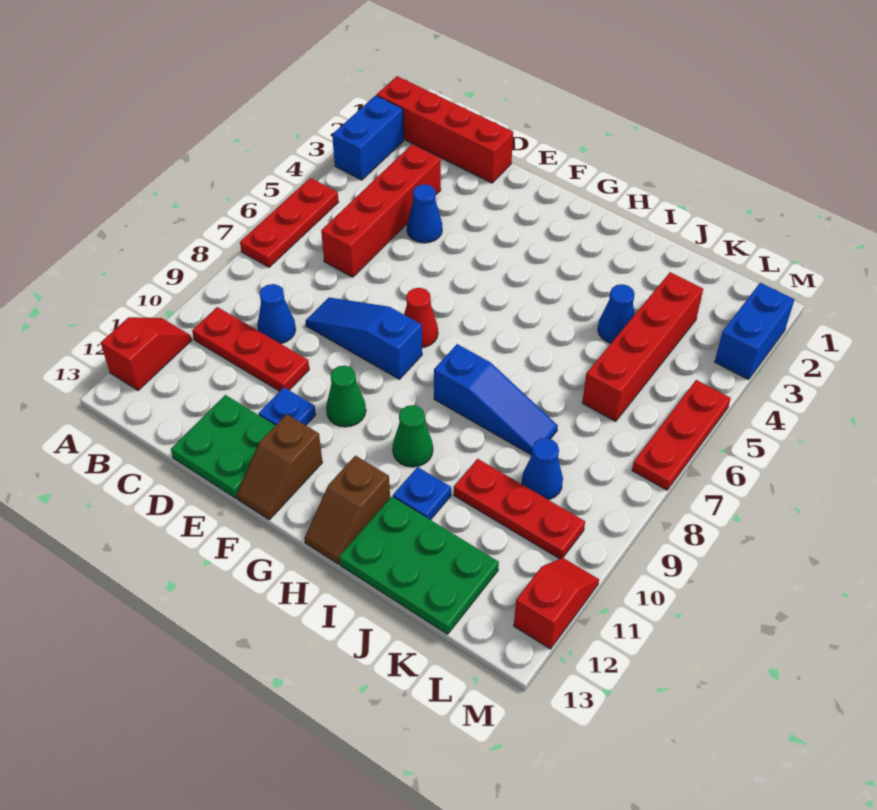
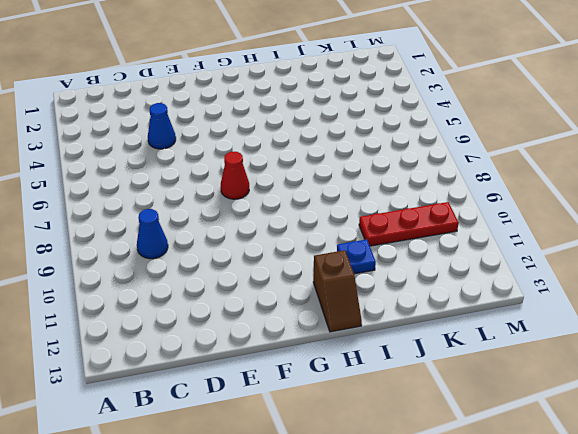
none -> red 1x4 brick [377,76,513,183]
none -> blue 1x2 brick [332,95,404,180]
none -> red 1x3 plate [240,178,338,267]

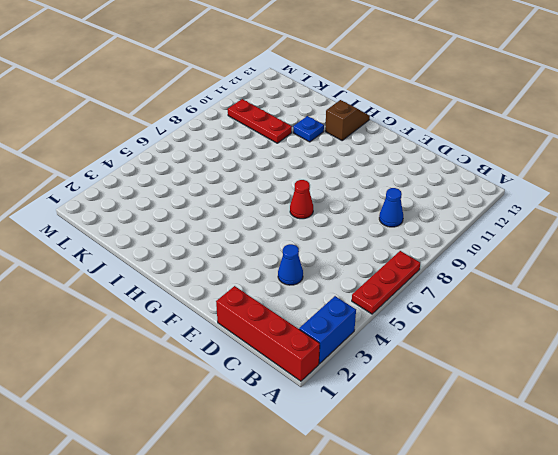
none -> red 1x2 slope [101,317,191,391]
none -> red 1x3 plate [192,307,309,391]
none -> red 1x4 brick [321,144,441,277]

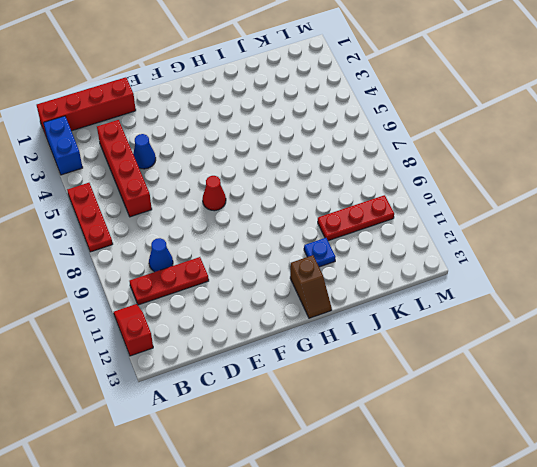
none -> blue 1x3 slope [306,298,422,379]
none -> green 2x2 plate [171,395,276,498]
none -> blue 1x1 plate [259,387,316,425]

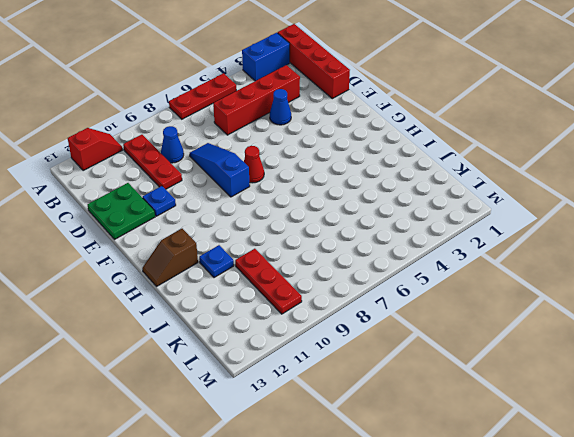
none -> green 1x1 cone [326,366,366,427]
none -> brown 1x2 slope [237,414,322,520]
none -> blue 1x3 slope [434,344,558,455]

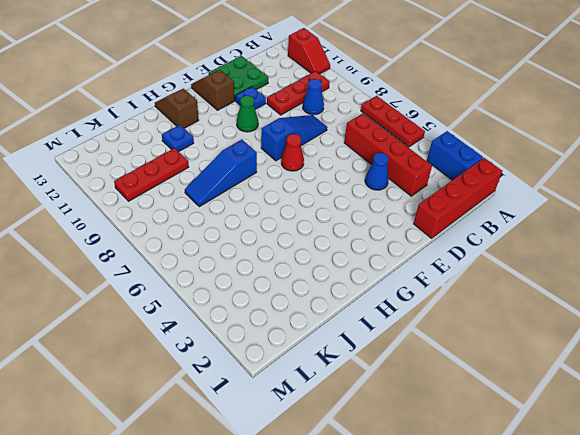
none -> green 1x1 cone [393,405,433,467]
none -> green 2x3 plate [339,497,499,634]
none -> blue 1x1 cone [598,284,635,343]

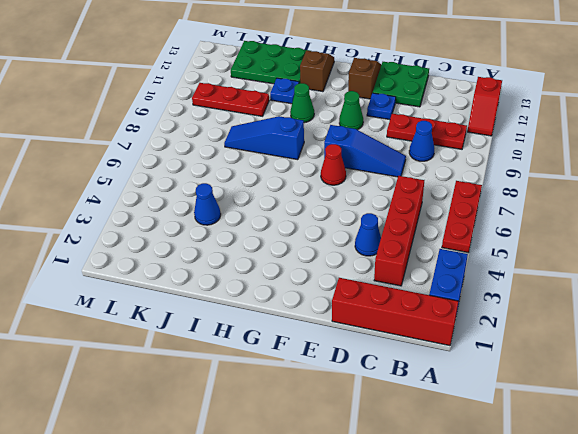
none -> red 1x4 brick [582,272,703,421]
none -> blue 1x1 cone [522,438,563,500]
none -> blue 1x2 brick [715,283,795,380]

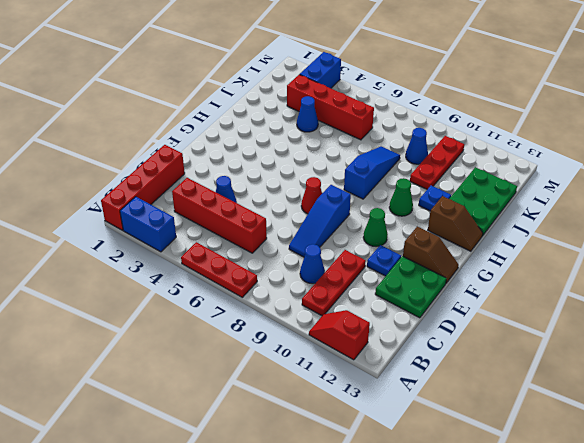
blue 1x2 brick [300,52,341,88] -> blue 1x2 brick turned to [715,283,795,380]
none -> red 1x3 plate [632,380,731,490]
none -> red 1x2 slope [514,558,599,649]

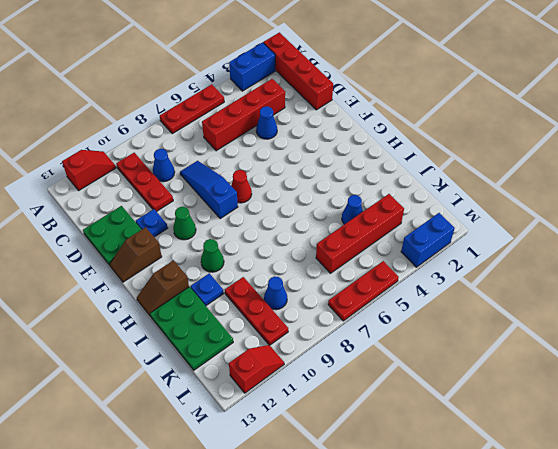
none -> blue 1x3 slope [434,344,558,455]

